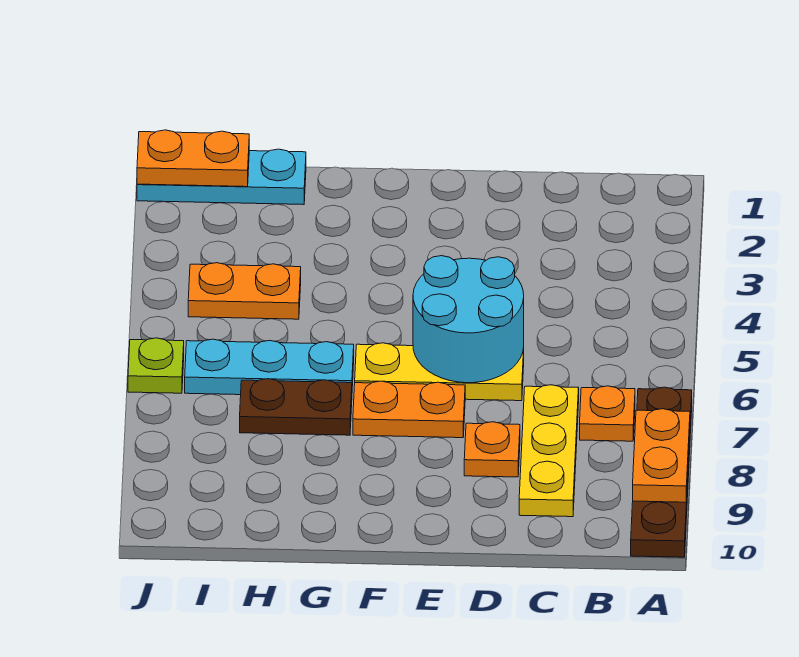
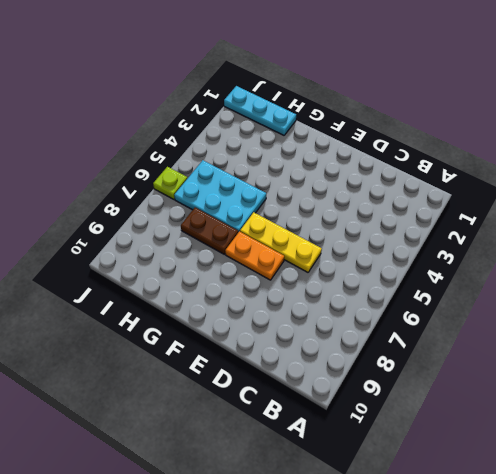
cyan 2x3 plate [174,160,266,232] -> cyan 1x3 plate [185,339,354,395]
none -> brown 1x4 plate [631,387,692,557]
none -> orange 1x1 plate [580,386,635,441]
none -> yellow 1x3 plate [519,385,579,517]

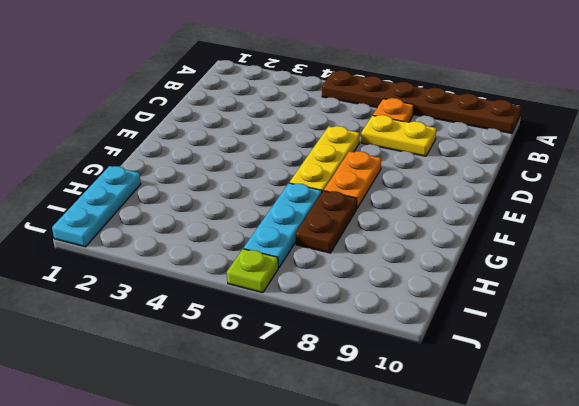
brown 1x6 plate [322,71,521,133] -> brown 1x4 plate [631,387,692,557]
yellow 1x2 plate [361,115,436,156] -> yellow 1x3 plate [519,385,579,517]
none -> orange 1x1 plate [464,422,520,477]
none -> orange 1x2 plate [188,263,301,319]
none -> orange 1x2 plate [633,409,690,502]

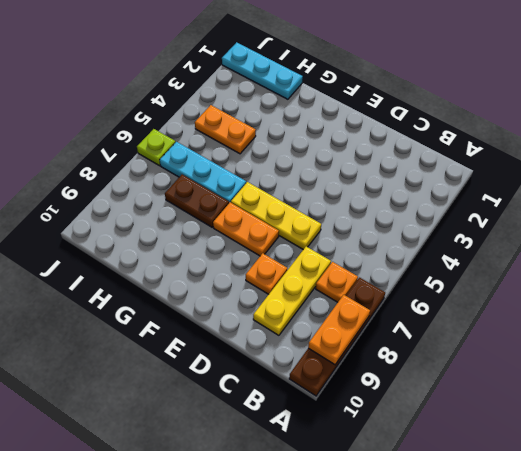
none -> cyan 2x2 round brick [413,256,524,383]
none -> orange 1x2 plate [137,130,249,187]

